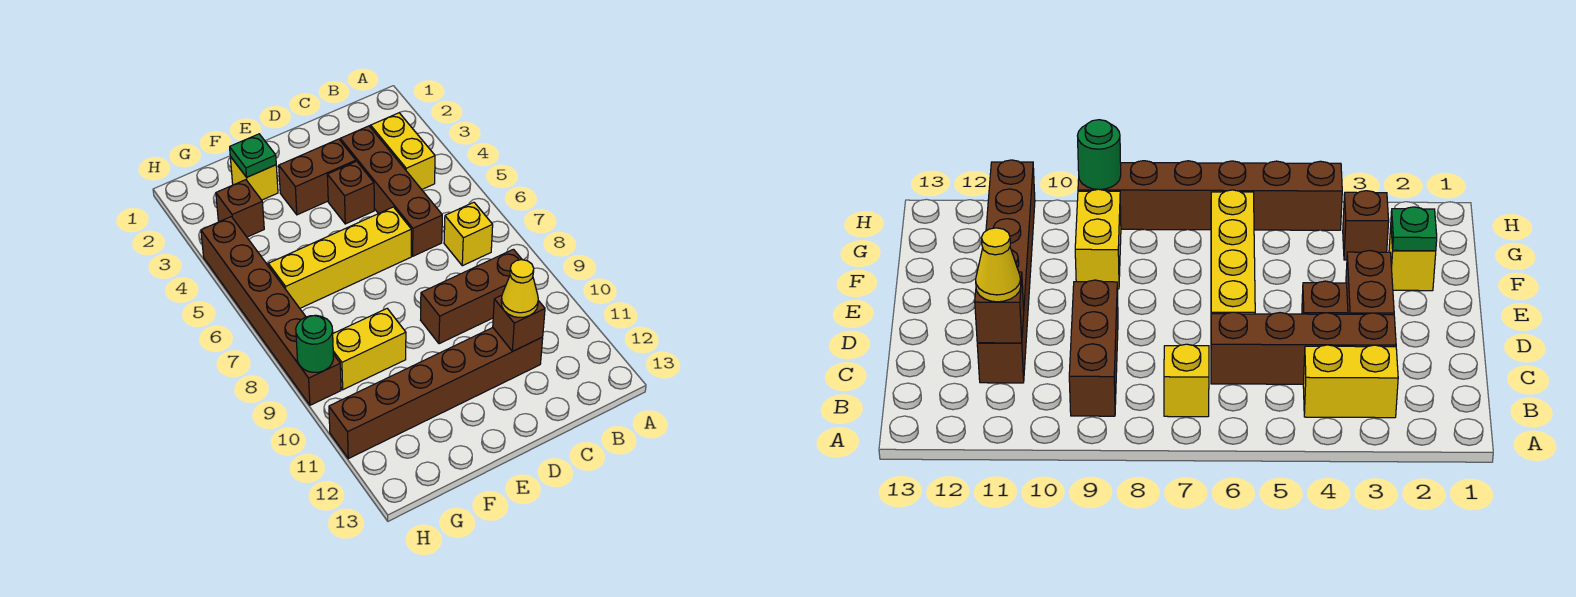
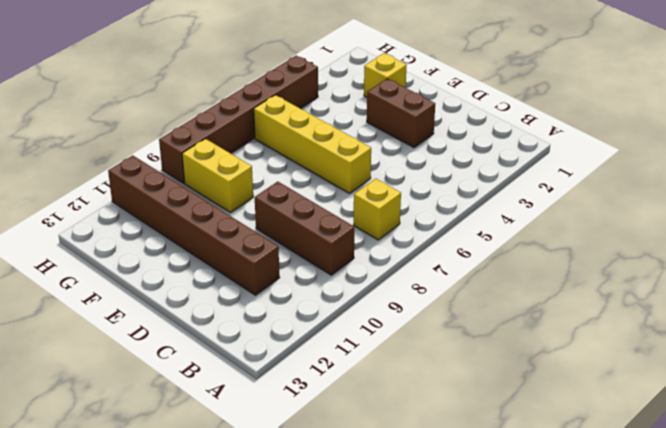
none -> yellow 1x2 brick [371,113,435,189]
none -> brown 1x4 brick [340,126,442,256]
none -> brown 1x1 brick [327,161,374,224]

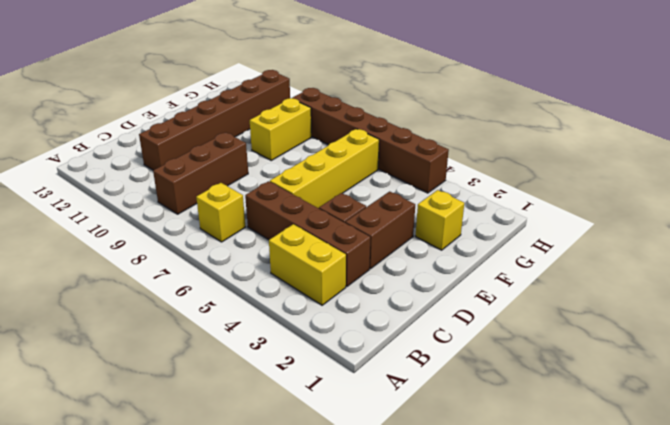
none -> brown 1x1 brick [216,180,264,237]
none -> brown 1x1 brick [493,295,545,352]
none -> green 1x1 plate [230,134,276,177]

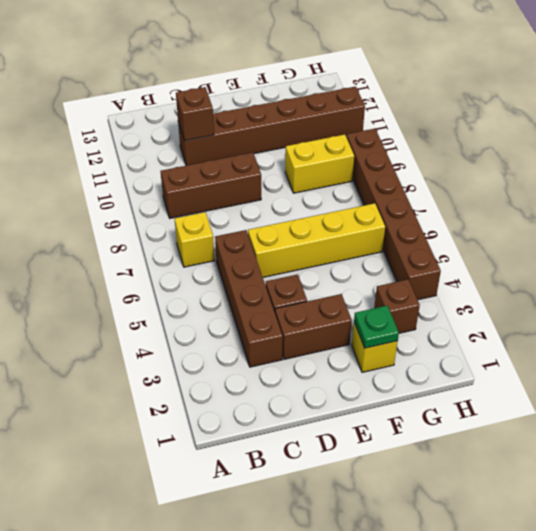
none -> yellow 1x2 brick [371,113,435,189]
none -> green 1x1 round brick [296,315,334,372]
none -> yellow 1x1 cone [501,260,538,317]

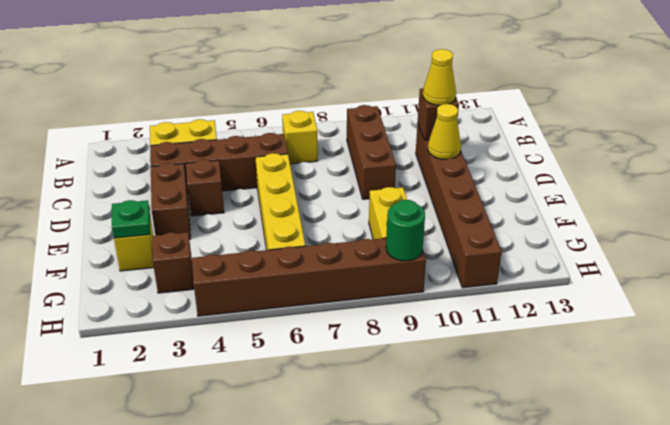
yellow 1x1 cone [428,104,461,159] -> none

